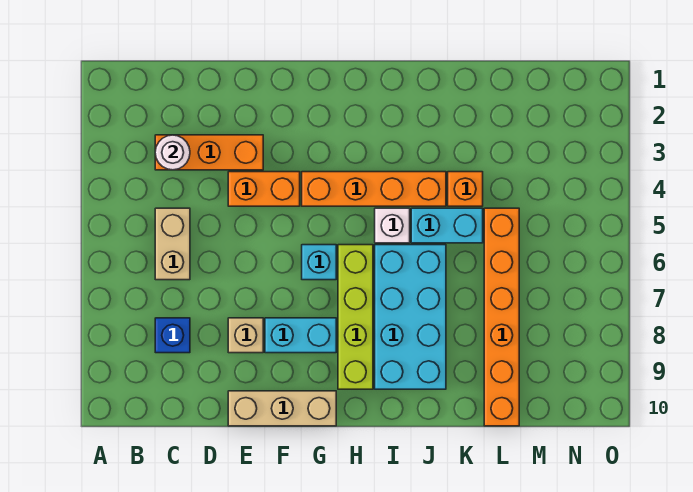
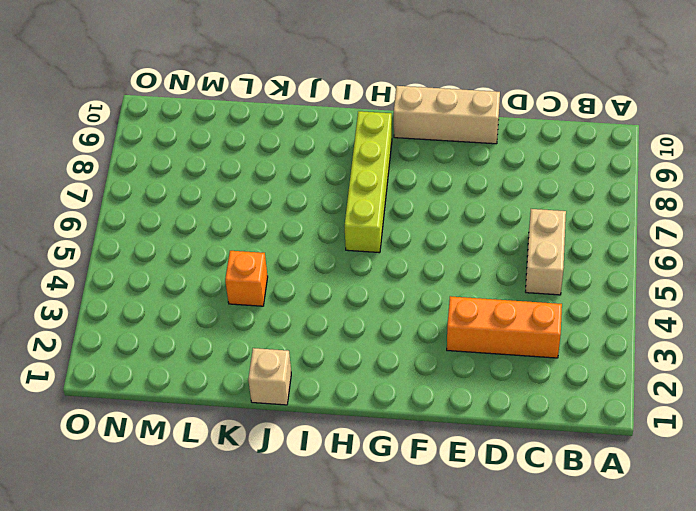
tan 1x1 brick [248,348,291,405] -> tan 1x1 brick moved to [228,318,263,353]
none -> blue 1x1 brick [155,318,190,353]
none -> orange 1x2 brick [228,172,300,206]
none -> cyan 1x2 brick [265,318,336,353]

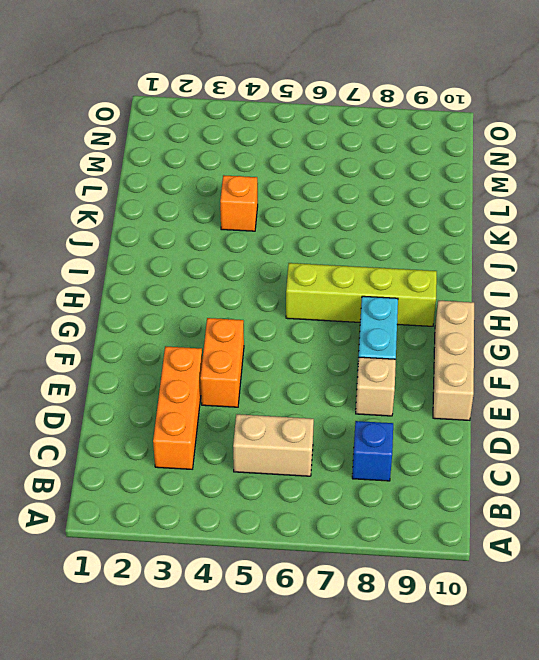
none -> orange 1x4 brick [302,172,446,206]
none -> cyan 1x1 brick [302,245,336,280]
none -> white 1x1 brick [375,208,410,243]

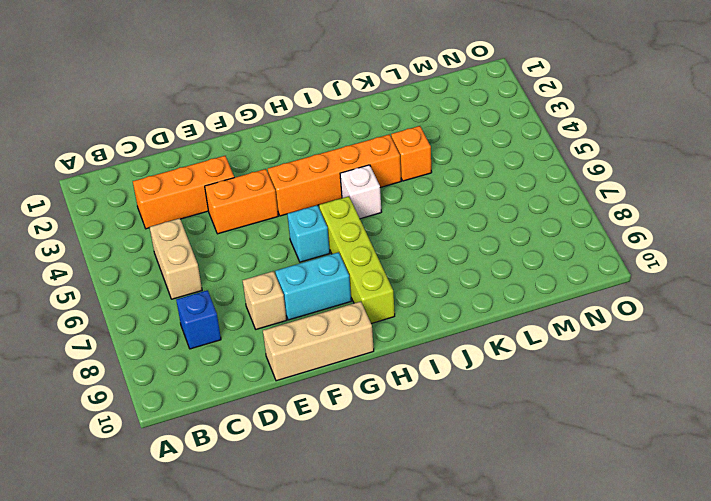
none -> cyan 2x4 brick [375,245,446,389]
none -> cyan 1x2 brick [411,208,483,243]
none -> orange 1x6 brick [484,208,519,426]

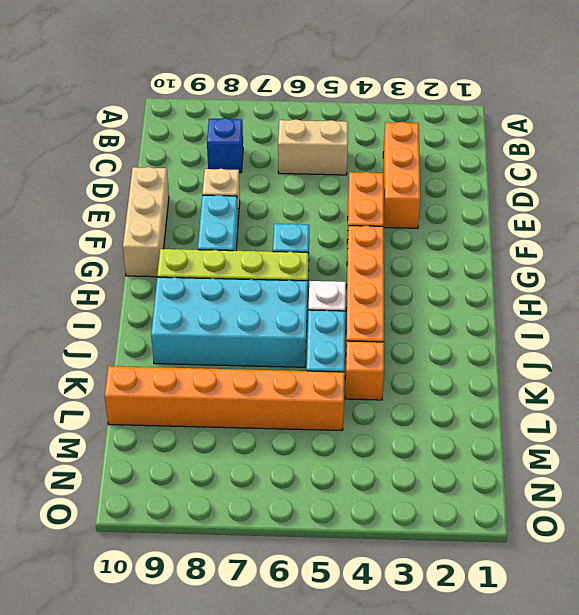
none -> white 1x1 round brick [155,135,190,170]

